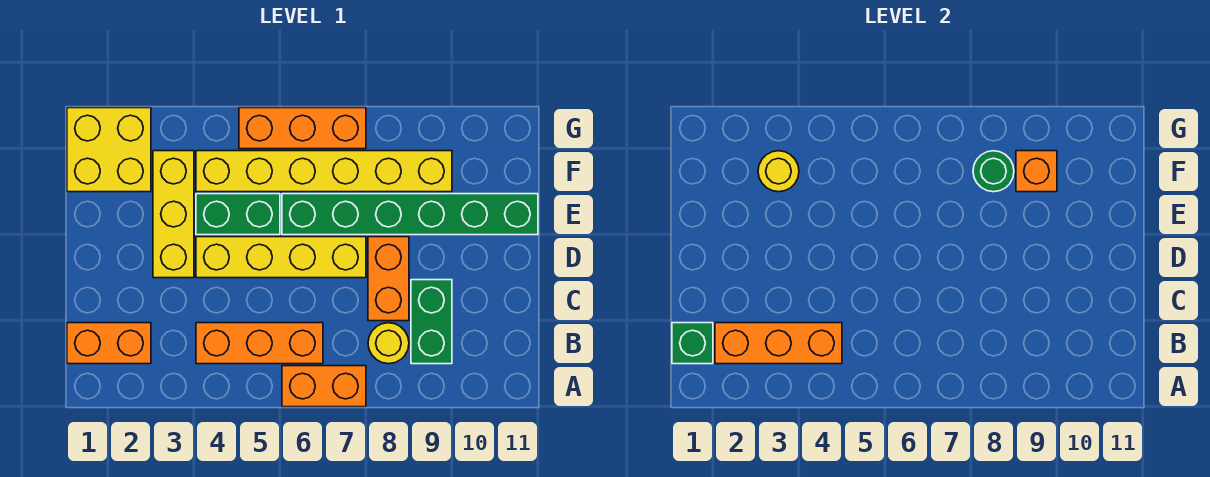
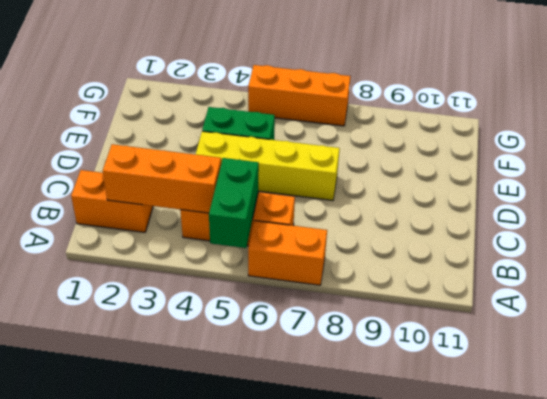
green 1x2 brick [209,158,259,248] -> green 1x2 brick moved to [411,280,452,364]
none -> yellow 1x1 round brick [368,323,409,364]
none -> orange 1x2 brick [368,237,409,321]
none -> yellow 1x3 brick [153,151,194,278]

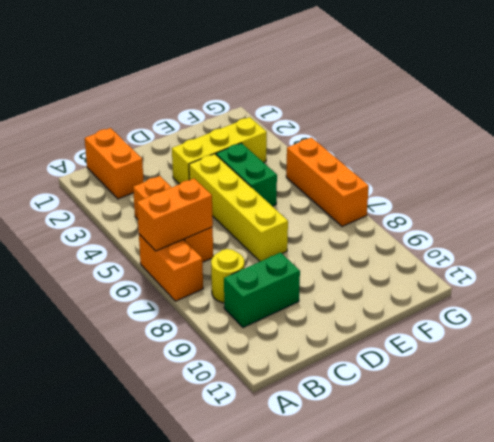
orange 1x2 brick [137,178,213,251] -> orange 1x2 brick moved to [368,237,409,321]
none -> green 1x6 brick [282,194,538,235]
none -> yellow 2x2 brick [67,108,151,192]
none -> yellow 1x6 brick [196,151,452,192]

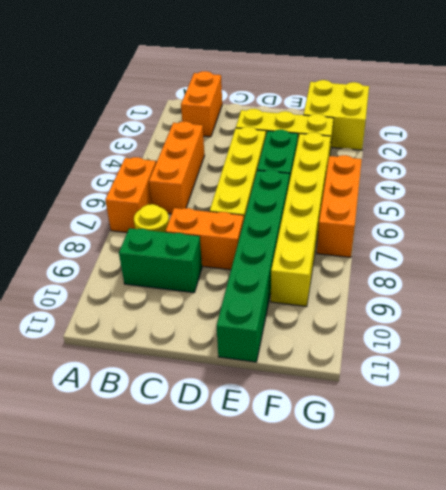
none -> green 1x1 brick [672,323,713,364]
none -> orange 1x3 brick [715,323,842,364]
none -> yellow 1x1 round brick [758,151,799,192]

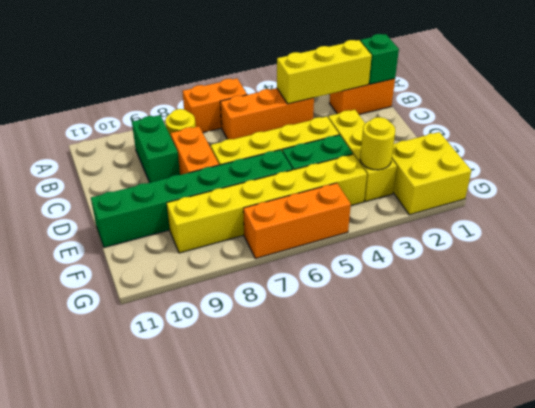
yellow 1x3 brick [277,40,372,104] -> orange 1x3 brick [715,323,842,364]
none -> green 1x1 round brick [973,151,1014,192]
none -> orange 1x1 brick [1016,151,1057,192]

